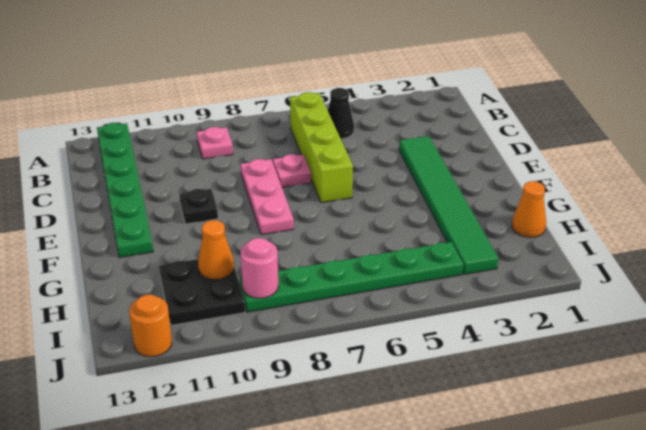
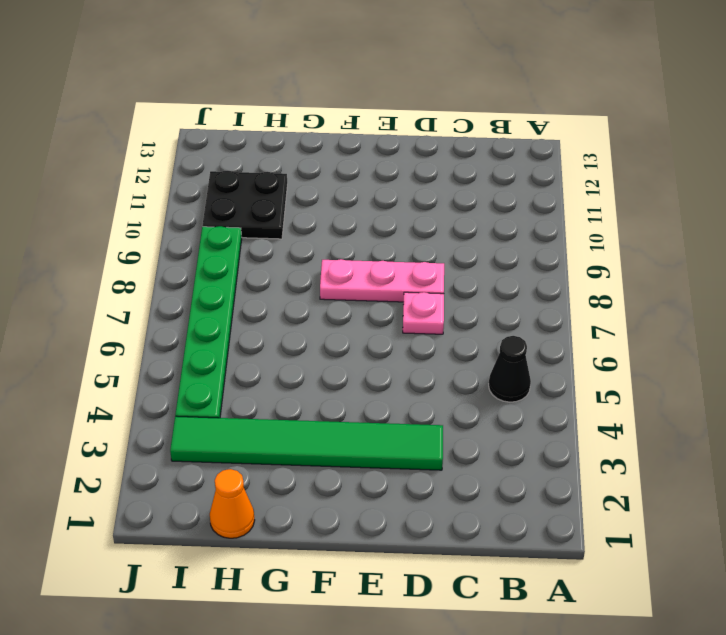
none -> green 1x6 plate [97,123,153,258]
none -> lime 1x4 brick [290,92,353,203]
none -> pink 1x1 plate [197,127,233,159]

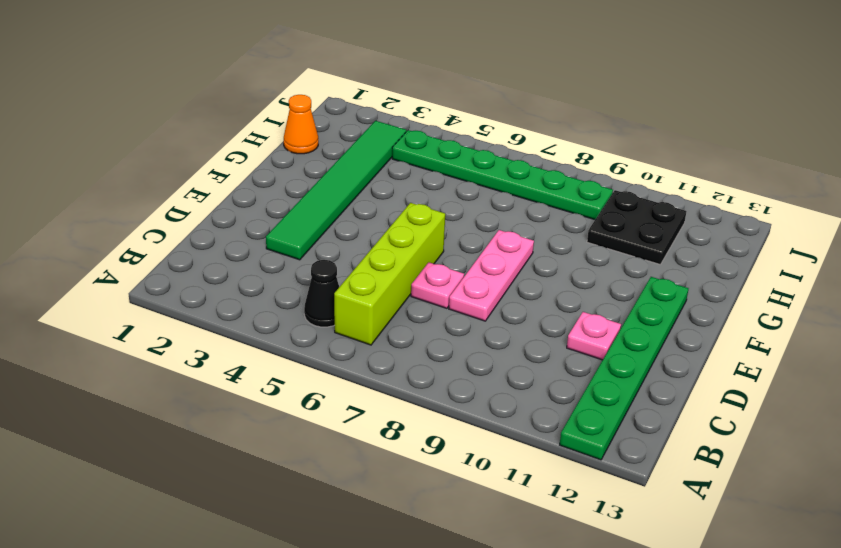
pink 1x1 plate [567,312,621,360] -> pink 1x1 plate moved to [197,127,233,159]
none -> black 1x1 plate [179,189,218,224]
none -> orange 1x1 round brick [129,295,172,357]
none -> orange 1x1 cone [198,220,234,280]

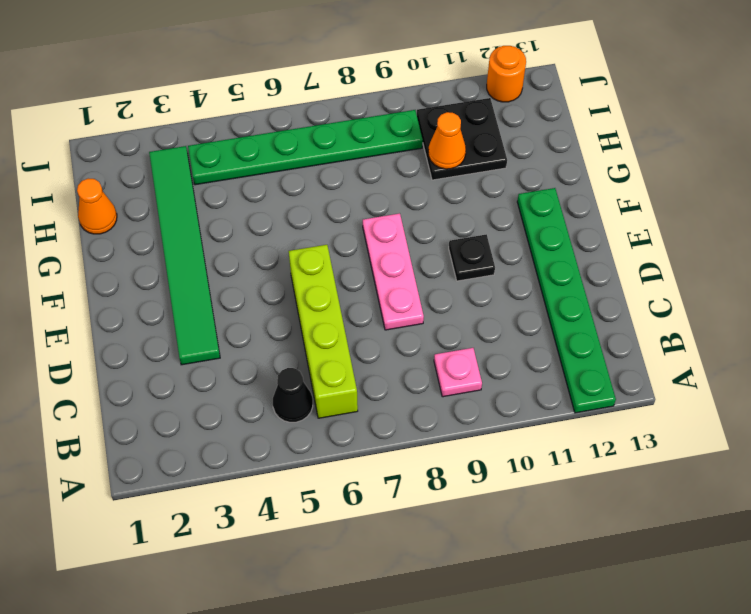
none -> pink 1x1 plate [273,154,311,187]
none -> pink 1x1 round brick [240,238,279,298]

